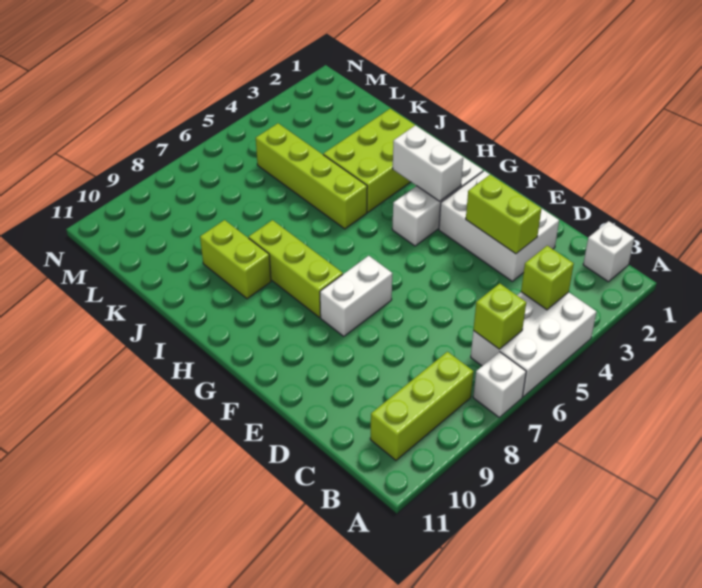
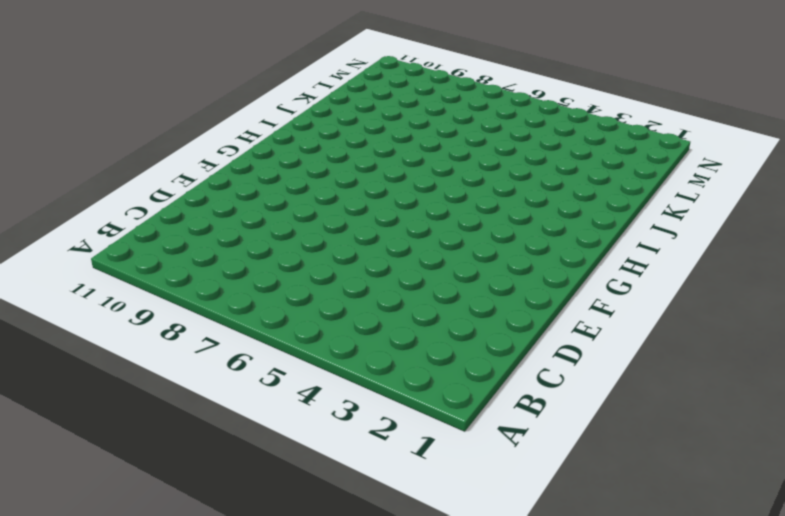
none -> white 2x3 brick [471,292,596,397]
none -> white 1x1 brick [473,352,526,417]
none -> white 1x1 brick [583,221,634,282]

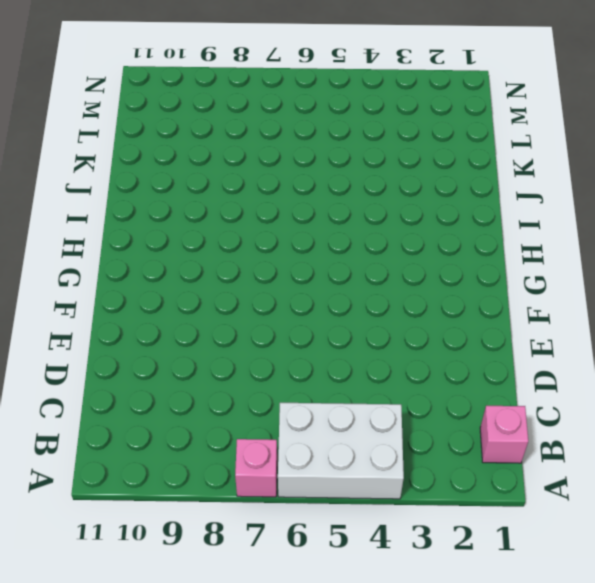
pink 1x1 brick [235,439,277,497] -> white 1x1 brick [473,352,526,417]
pink 1x1 brick [480,406,528,463] -> white 1x1 brick [583,221,634,282]
none -> lime 1x3 brick [370,352,474,460]
none -> white 2x3 brick [439,171,559,281]
none -> white 1x2 brick [320,256,392,336]

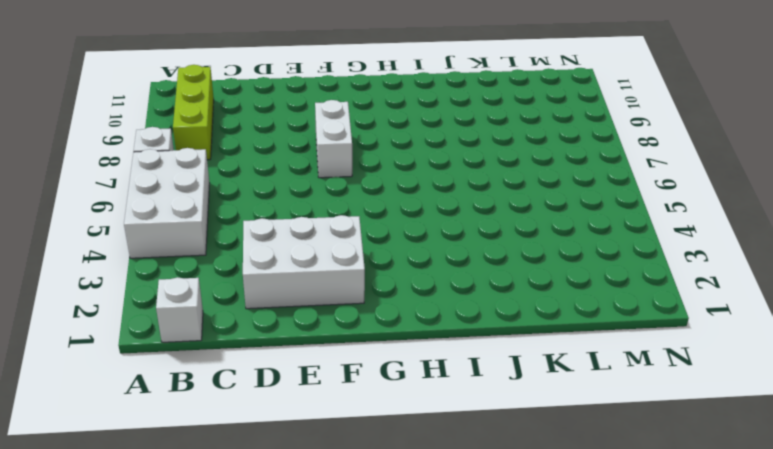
none -> white 1x3 brick [392,157,483,246]
none -> lime 1x3 brick [249,220,343,317]
none -> lime 2x3 brick [323,109,415,212]

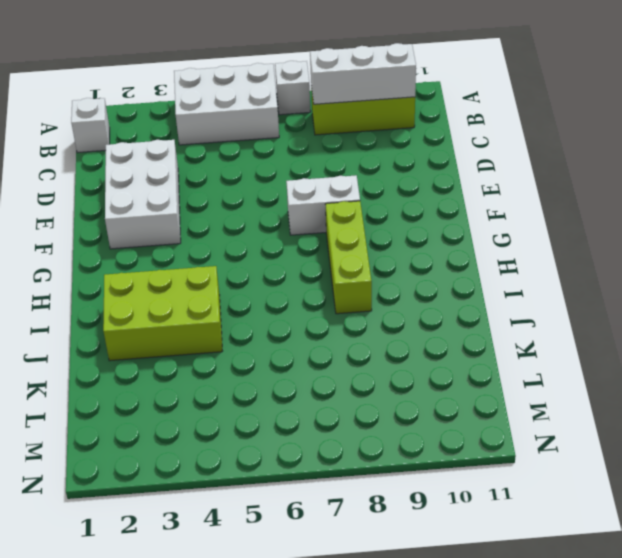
white 1x3 brick [310,43,416,104] -> white 1x3 brick moved to [392,157,483,246]
none -> lime 1x4 brick [256,123,367,229]
none -> lime 1x2 brick [200,220,271,299]
none -> lime 1x1 brick [521,246,574,310]

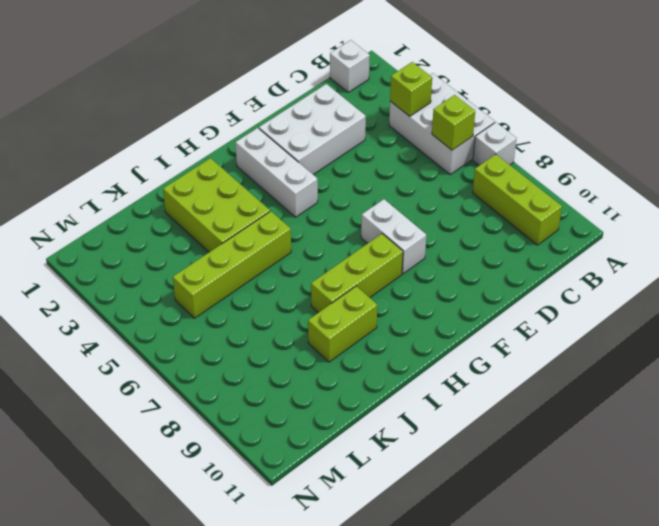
none -> lime 1x2 brick [466,175,542,254]
none -> white 1x2 brick [393,125,463,201]

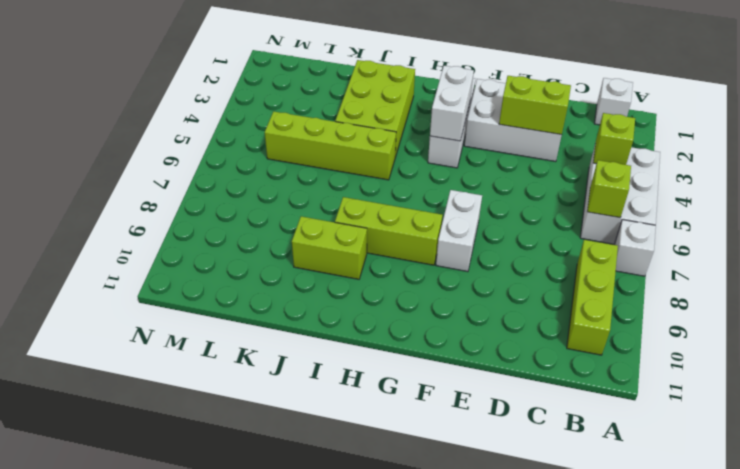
white 1x2 brick [430,66,474,141] -> white 1x2 brick turned to [393,125,463,201]

